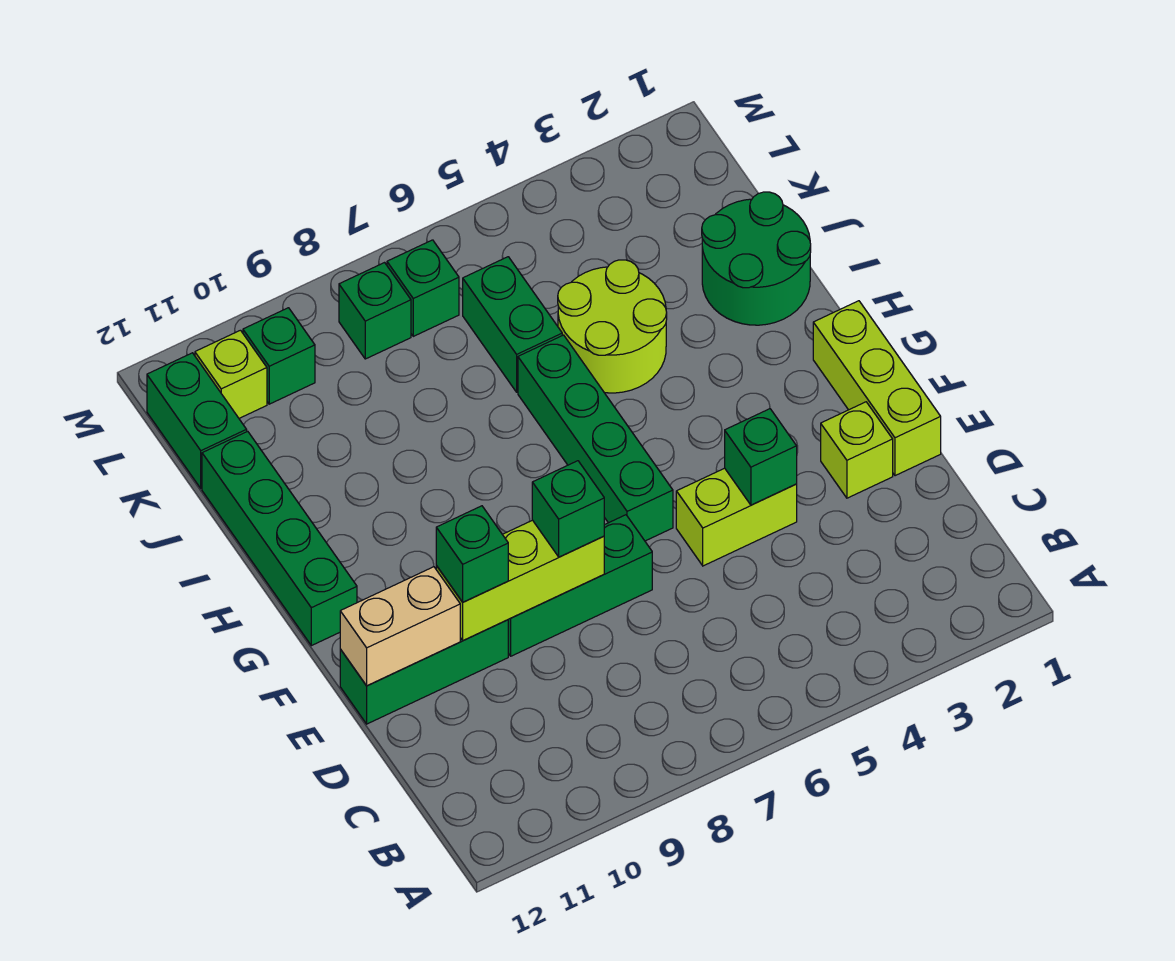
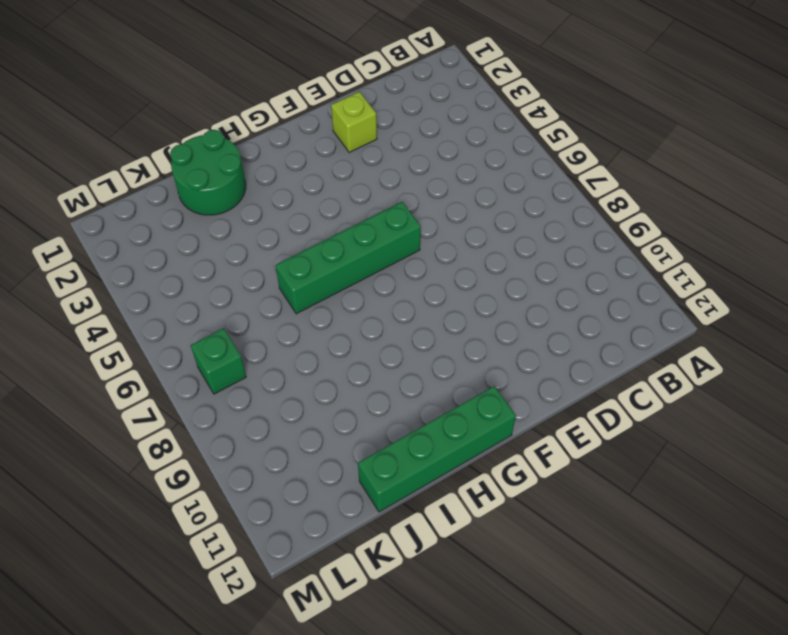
none -> lime 1x3 brick [813,301,941,476]
none -> lime 1x2 brick [676,468,797,566]
none -> green 1x3 brick [508,515,652,656]

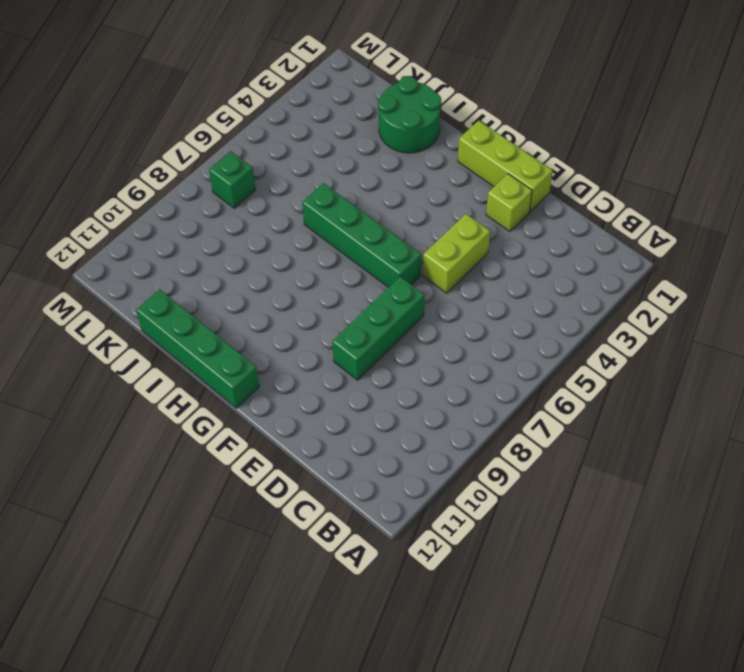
none -> green 1x3 brick [340,620,508,724]
none -> lime 2x2 round brick [558,260,667,393]
none -> green 1x2 brick [463,257,562,392]

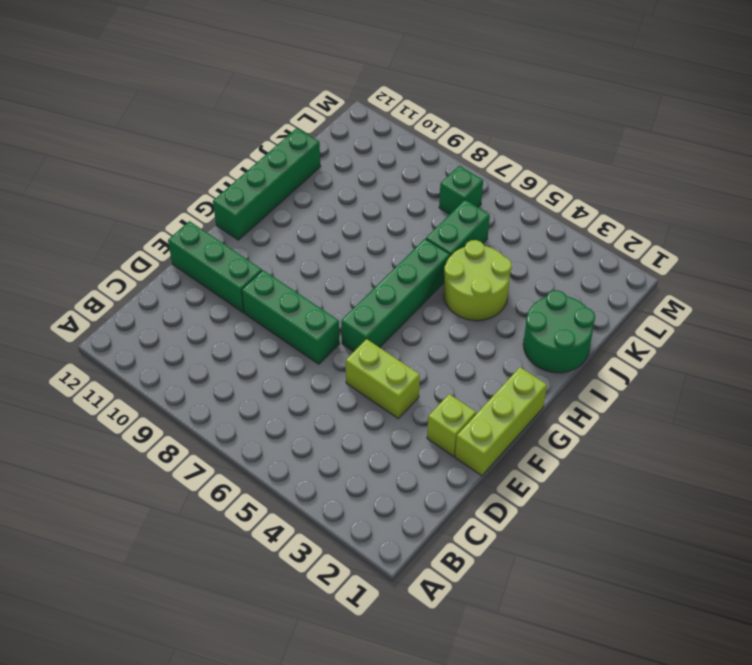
none -> green 1x2 brick [147,353,247,488]
none -> green 1x1 brick [339,263,411,359]
none -> green 1x1 brick [243,308,315,404]

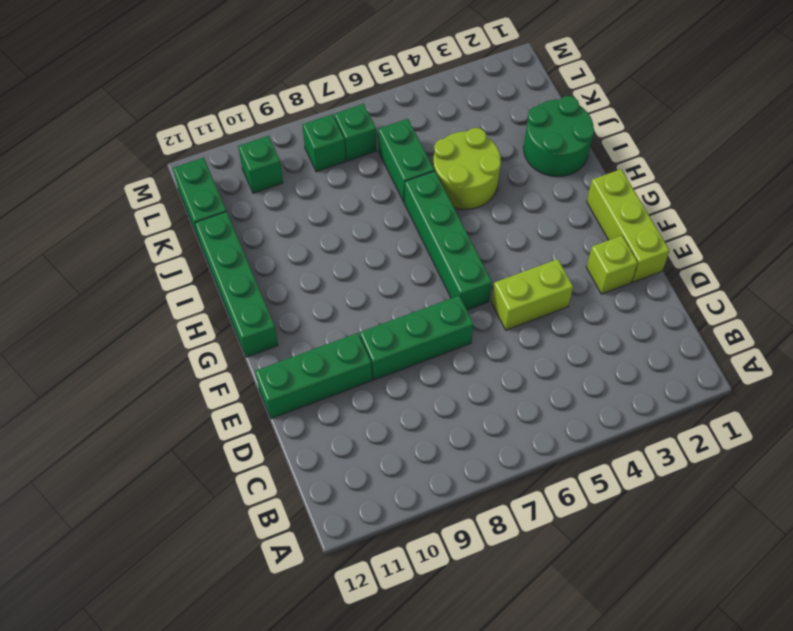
none -> lime 1x1 brick [195,330,267,418]
none -> green 1x1 brick [725,409,797,505]
none -> lime 1x3 brick [436,520,604,641]

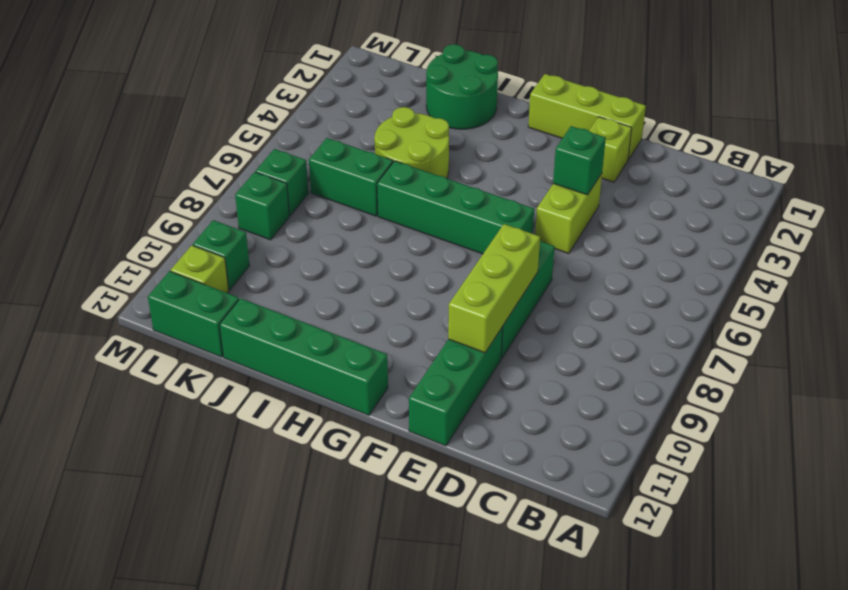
none -> tan 1x2 brick [340,567,460,686]
none -> green 1x1 brick [532,461,604,557]
none -> green 1x1 brick [436,506,508,602]

